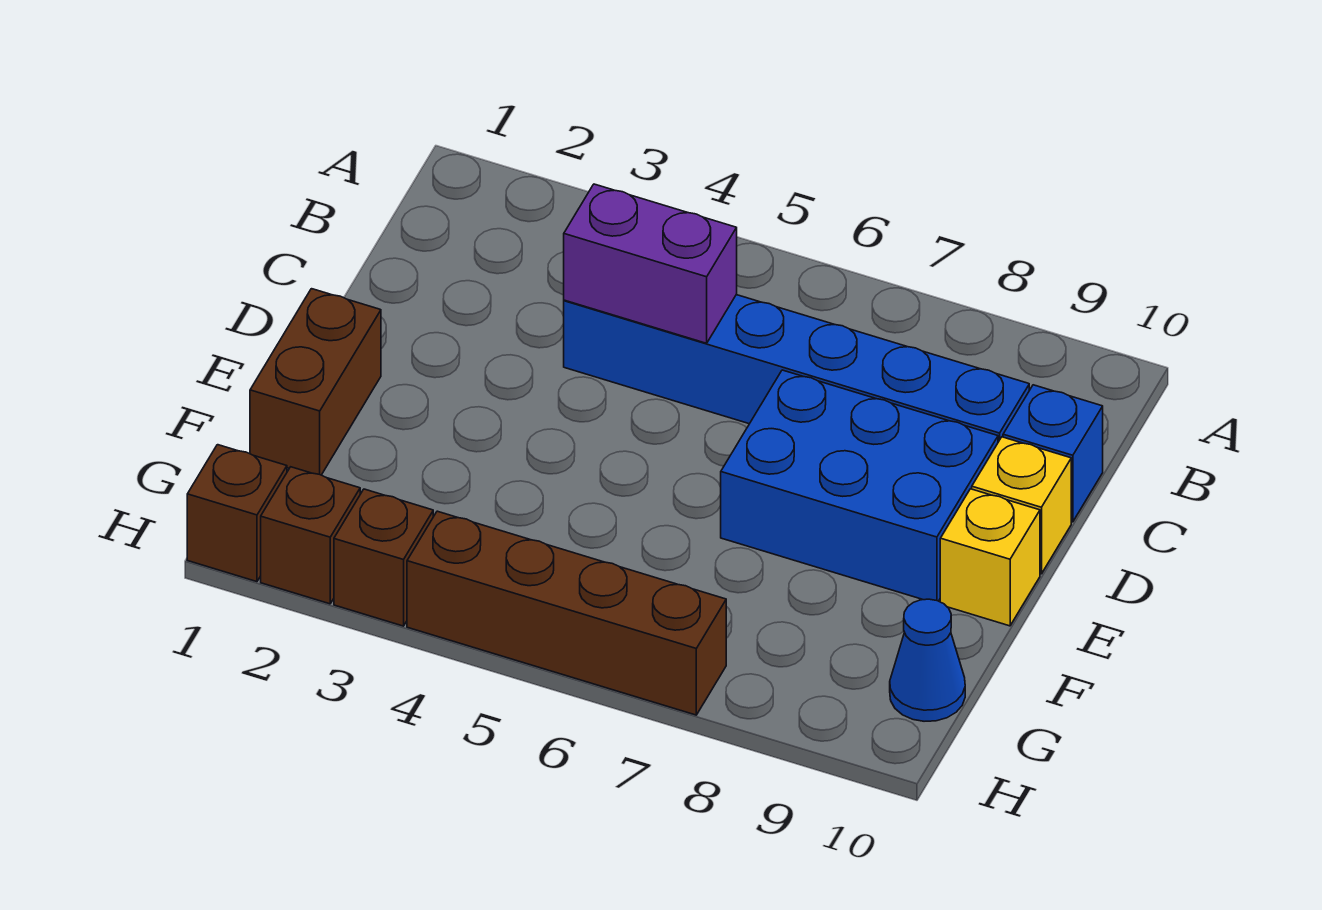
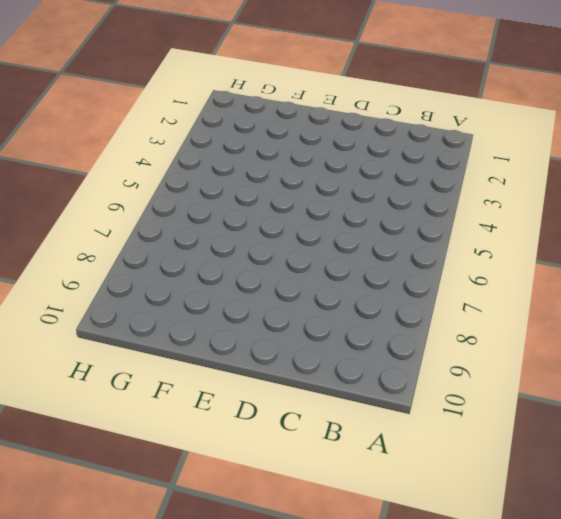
none -> blue 1x6 brick [564,295,1029,442]
none -> blue 1x1 brick [1003,385,1103,522]
none -> blue 2x3 brick [721,370,998,601]

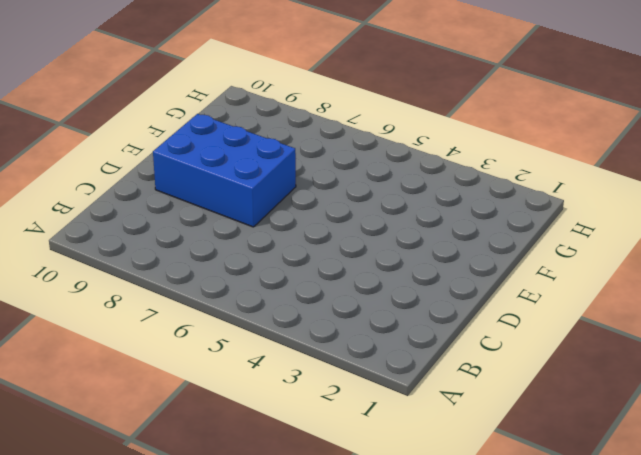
none -> blue 1x6 brick [564,295,1029,442]
none -> blue 1x1 brick [1003,385,1103,522]
none -> yellow 1x1 brick [972,437,1071,574]

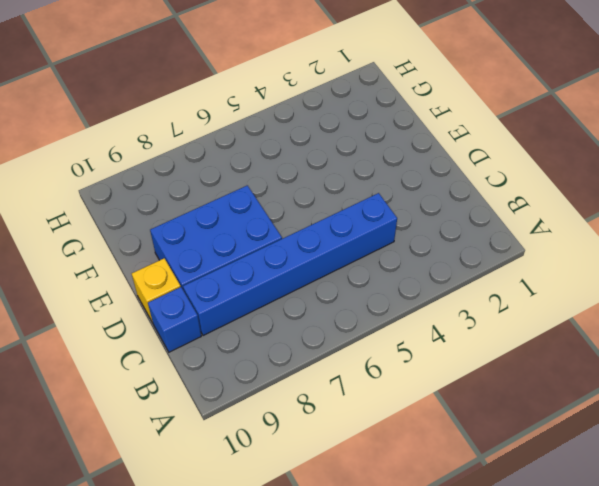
none -> brown 1x2 brick [250,289,381,475]
none -> yellow 1x1 brick [940,489,1040,626]
none -> blue 1x1 cone [890,599,965,721]

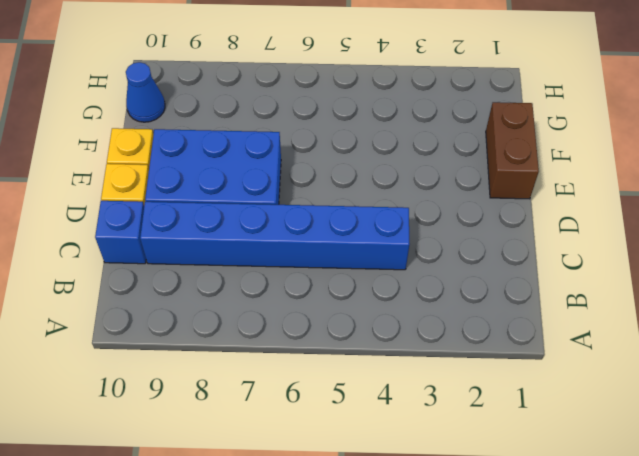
none -> brown 1x1 brick [187,445,287,582]
none -> brown 1x1 brick [261,467,360,604]
none -> brown 1x1 brick [334,489,433,626]

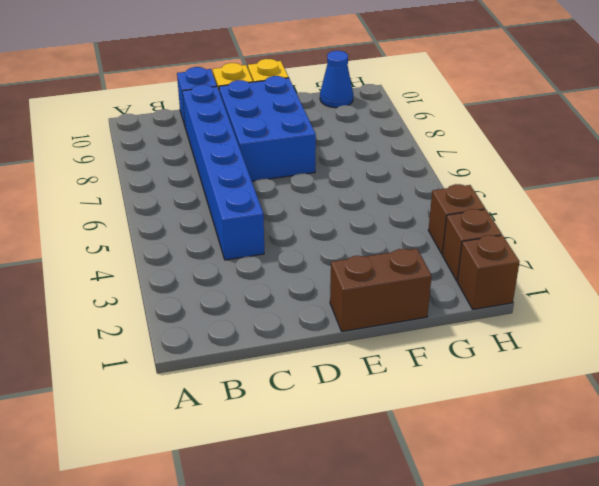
none -> brown 1x4 brick [407,511,726,715]
none -> purple 1x2 brick [564,184,737,343]

